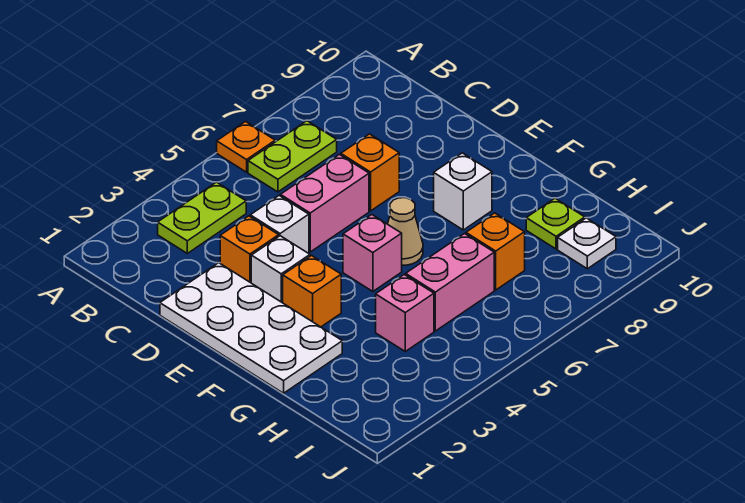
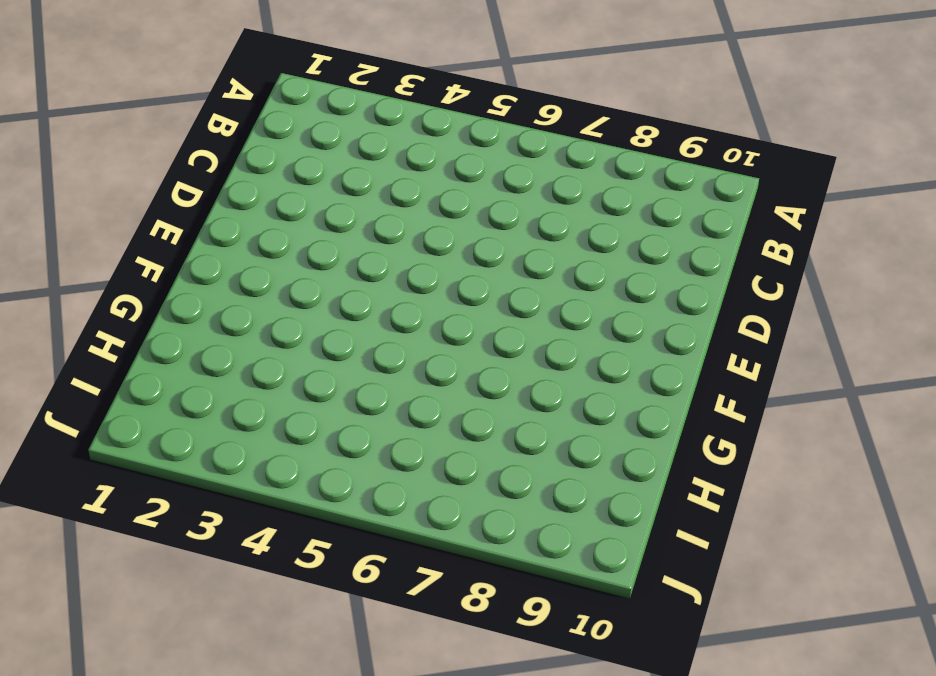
none -> orange 1x1 plate [217,122,275,172]
none -> lime 1x2 plate [158,182,246,253]
none -> lime 1x2 plate [248,121,337,192]

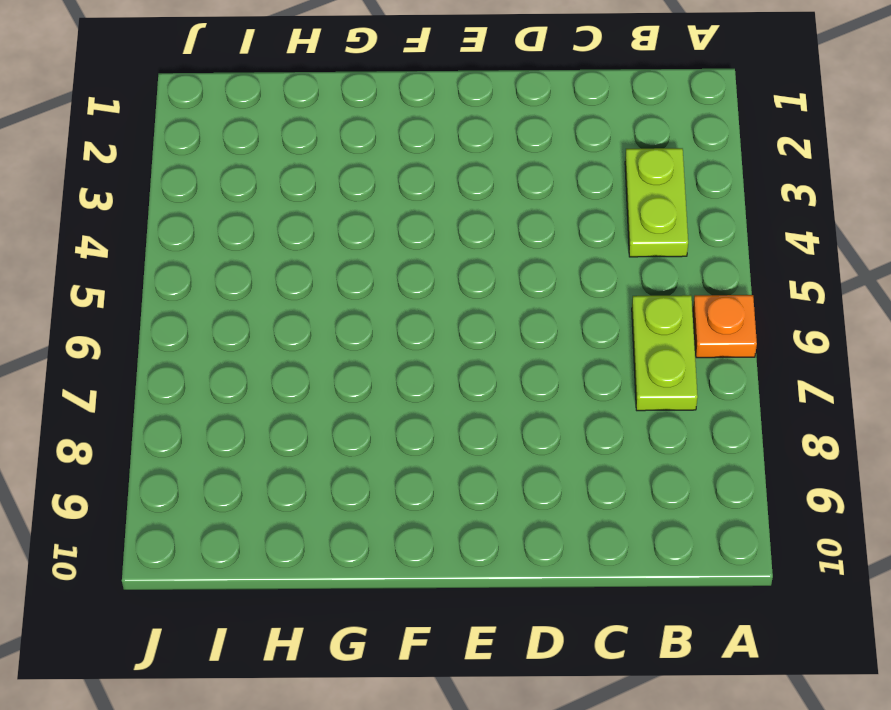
none -> white 2x4 plate [160,263,342,393]
none -> orange 1x1 brick [220,216,279,283]
none -> white 1x1 brick [250,196,309,253]

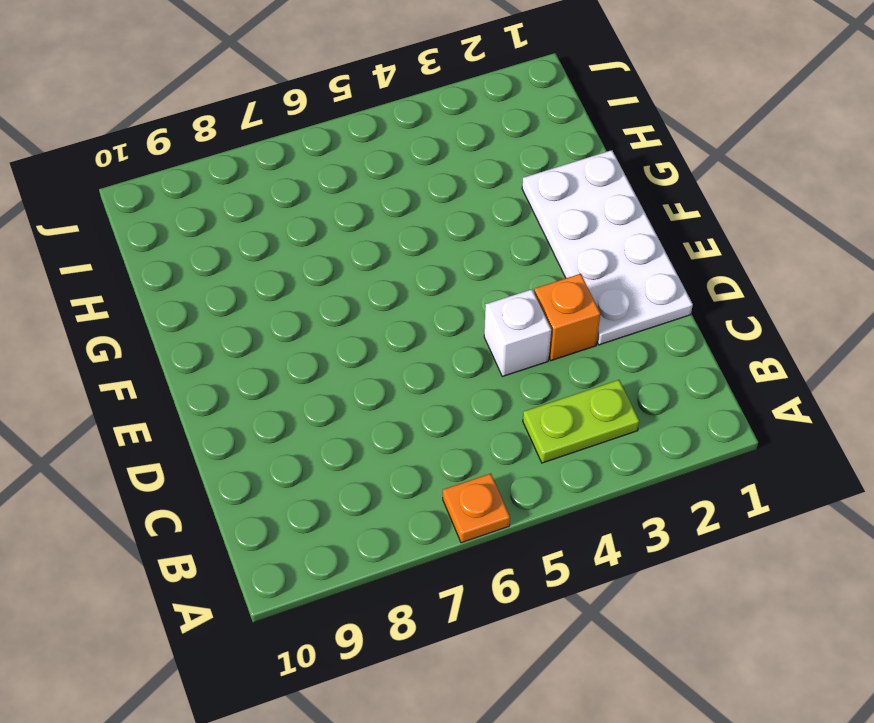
none -> lime 1x2 plate [248,121,337,192]
none -> pink 1x2 brick [280,154,369,252]
none -> orange 1x1 brick [341,134,399,211]

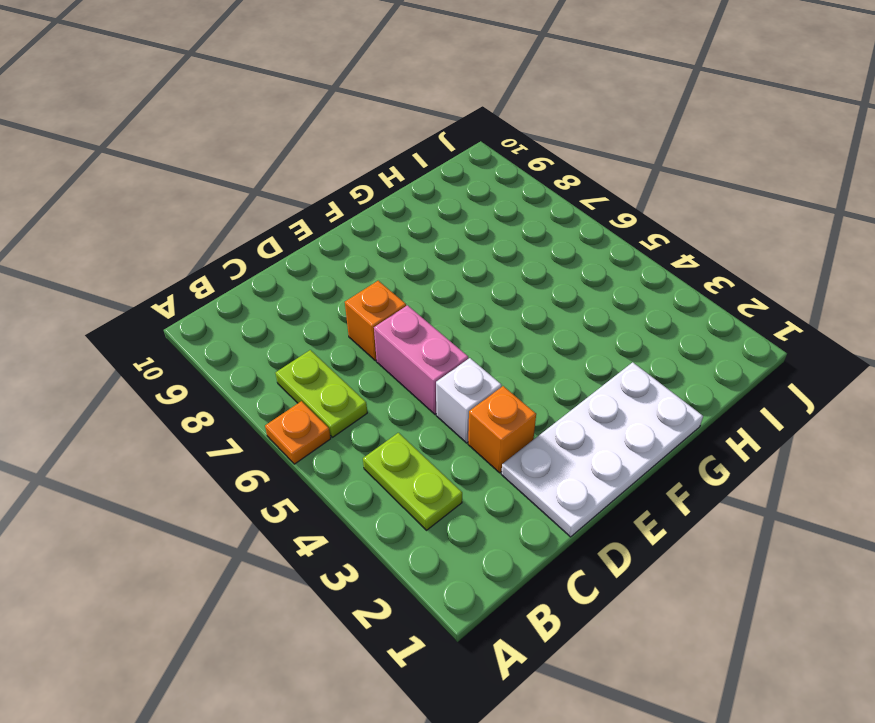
none -> white 1x1 brick [251,236,310,303]
none -> orange 1x1 brick [283,256,341,327]
none -> pink 1x1 brick [343,215,402,291]

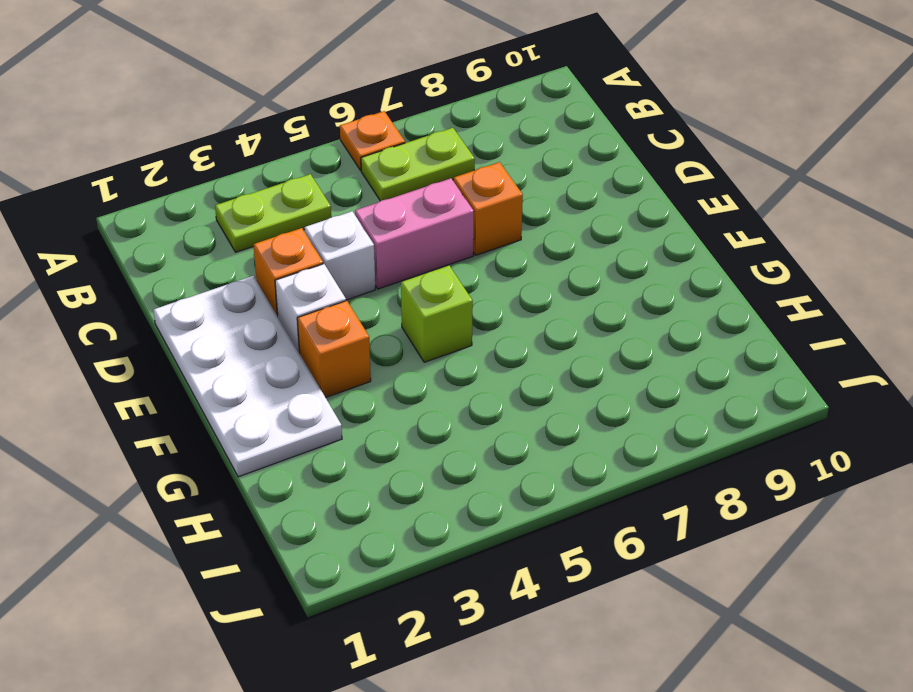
lime 1x1 brick [401,266,473,362] -> pink 1x1 brick [343,215,402,291]
none -> tan 1x1 cone [388,198,423,265]
none -> white 1x1 brick [434,153,492,230]
none -> pink 1x1 brick [376,275,434,351]

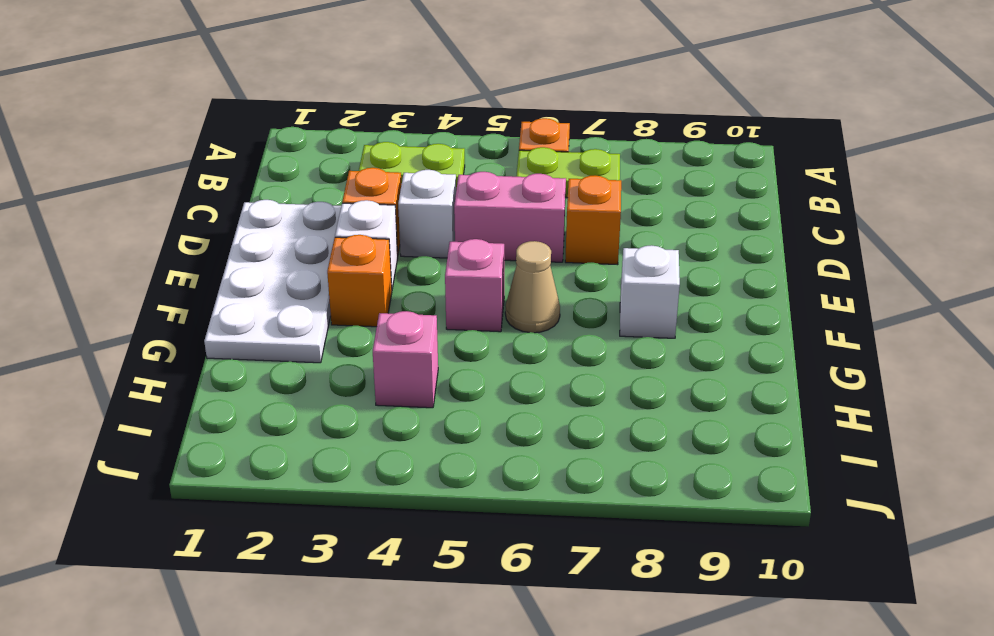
none -> pink 1x2 brick [406,234,494,331]
none -> orange 1x1 brick [466,213,525,290]
none -> lime 1x1 plate [526,198,585,249]

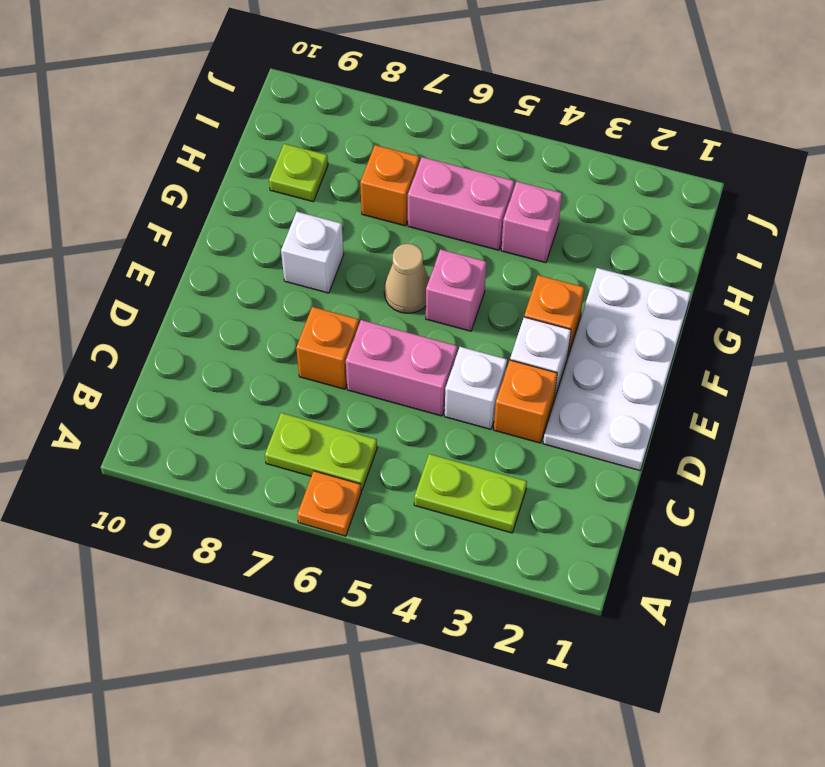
none -> white 1x1 plate [558,218,616,269]

